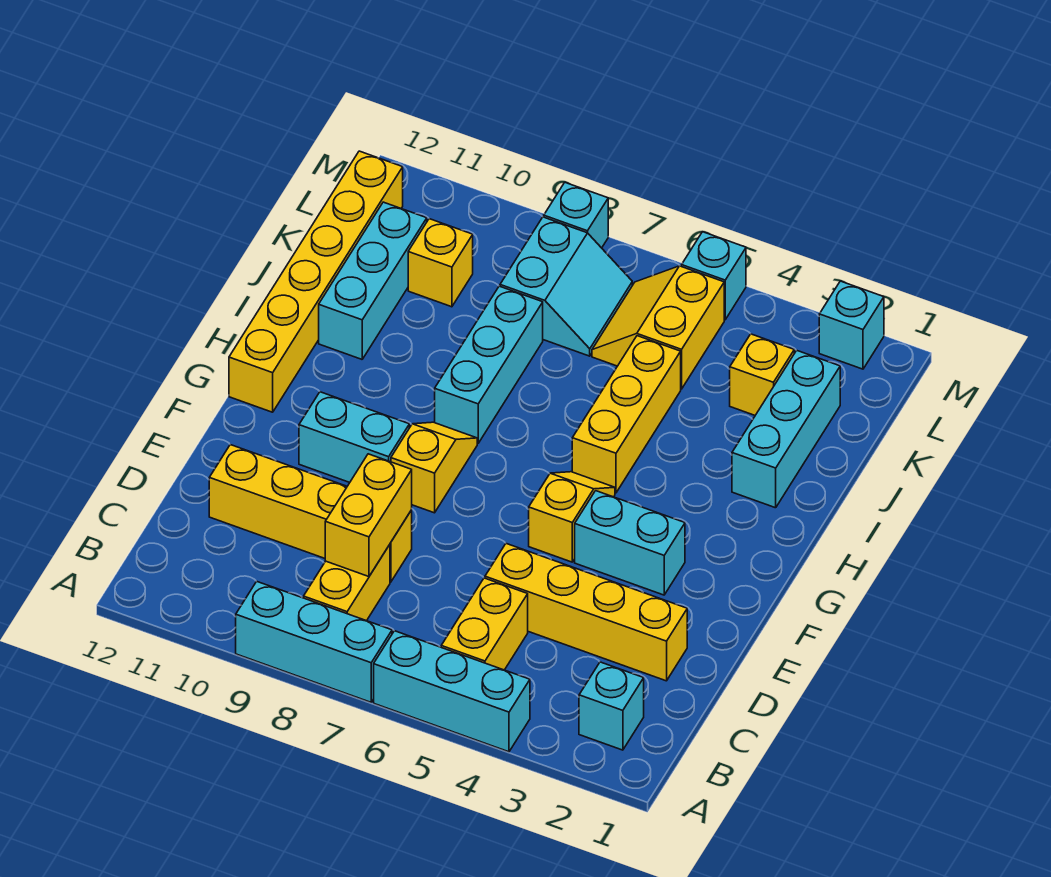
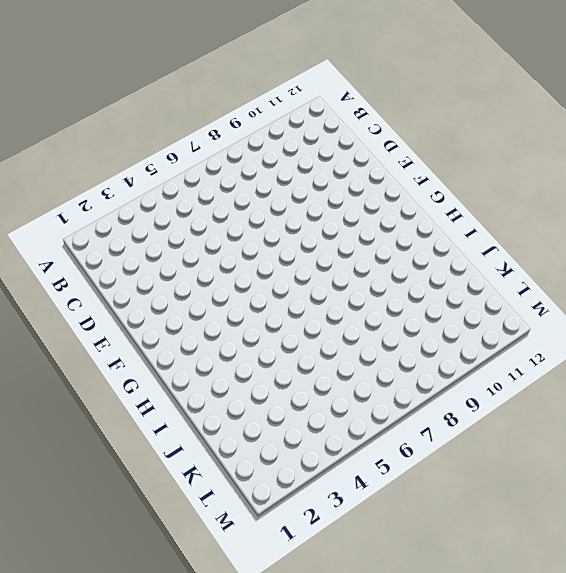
none -> cyan 1x3 brick [374,631,530,752]
none -> cyan 1x3 brick [236,581,392,702]
none -> cyan 1x1 brick [579,662,644,750]

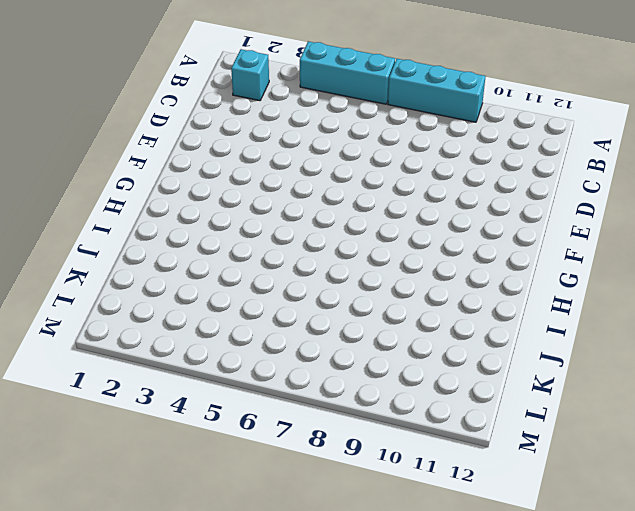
none -> yellow 1x2 brick [441,578,528,670]
none -> yellow 1x2 brick [304,545,390,621]
none -> yellow 1x4 brick [485,544,687,681]

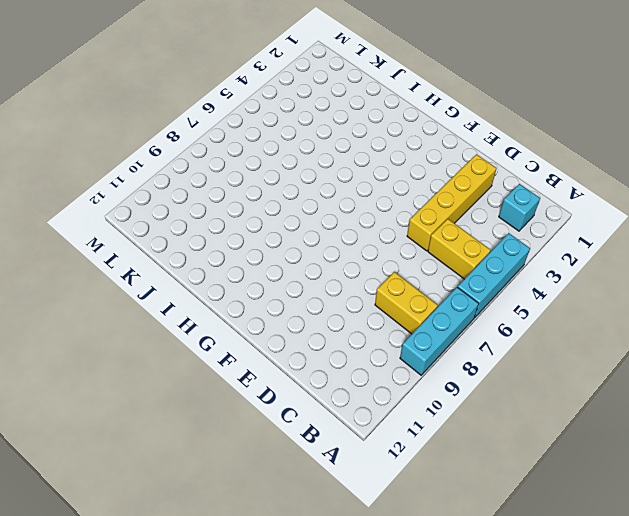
none -> yellow 1x4 brick [209,445,412,582]
none -> cyan 1x2 brick [575,491,685,595]
none -> yellow 1x2 slope [529,472,615,562]

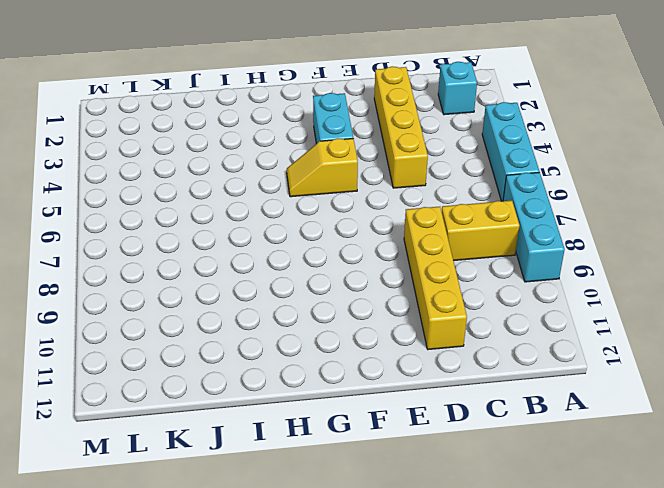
none -> yellow 1x2 brick [441,578,528,670]
none -> yellow 1x2 slope [391,422,477,513]
none -> cyan 1x2 brick [299,392,409,482]

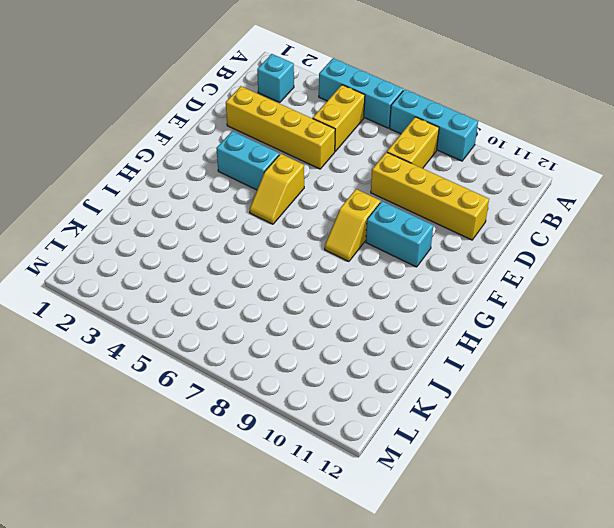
none -> yellow 1x6 brick [229,151,403,412]
none -> yellow 1x3 brick [572,336,681,493]
none -> cyan 1x3 brick [435,286,543,443]

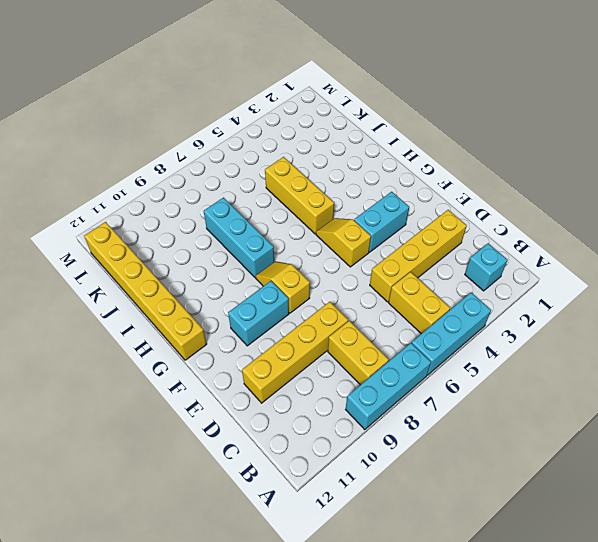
none -> cyan 1x3 brick [732,350,840,508]
none -> cyan 1x3 brick [319,202,427,359]
none -> yellow 1x1 brick [730,334,794,415]

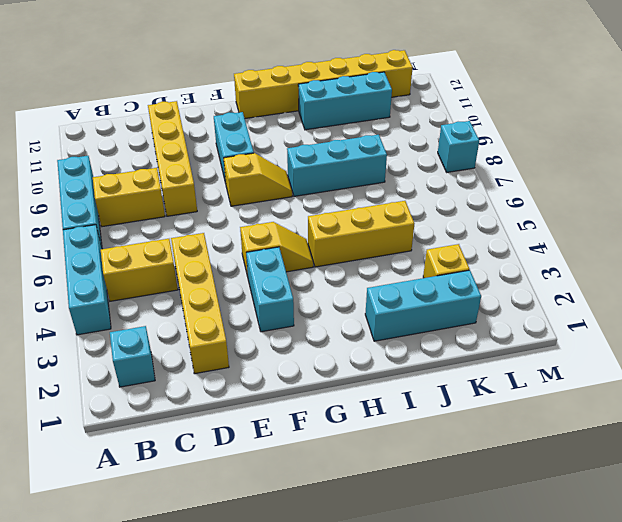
none -> yellow 2x2 slope [592,266,724,389]
none -> cyan 2x2 slope [500,217,632,356]
none -> yellow 1x1 brick [408,219,473,307]

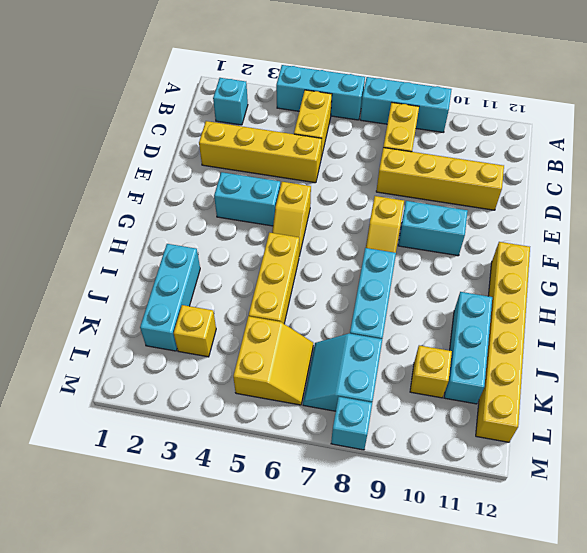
none -> cyan 1x1 brick [819,281,884,369]
none -> cyan 1x1 brick [682,232,746,320]
none -> yellow 1x2 brick [325,454,412,577]

